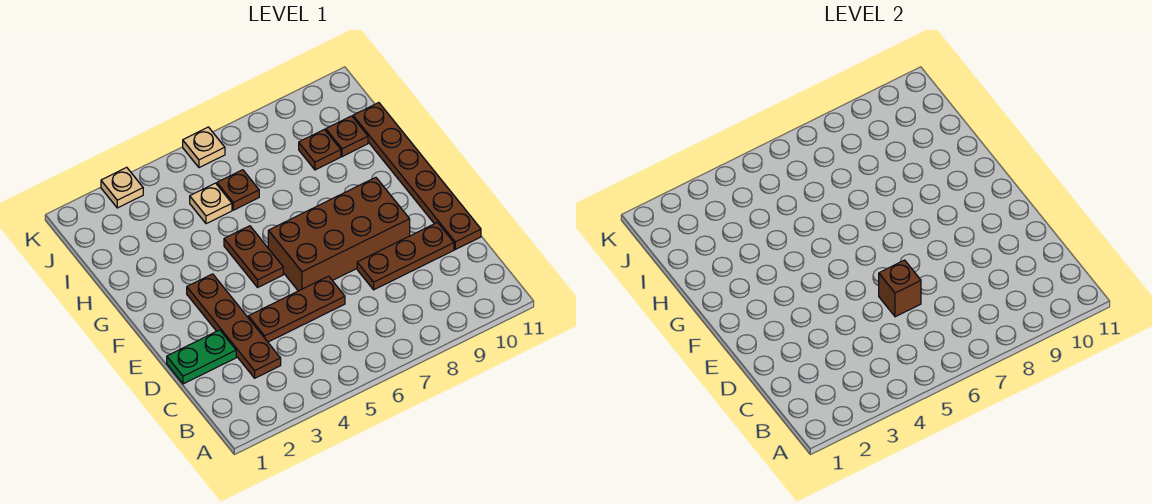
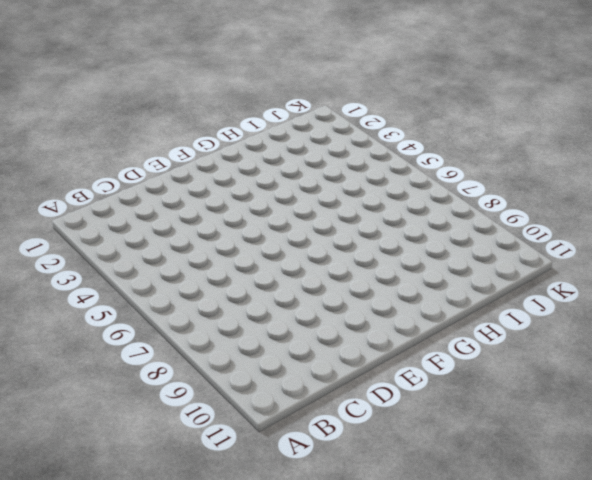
none -> brown 1x4 plate [187,274,281,378]
none -> green 1x2 plate [167,330,236,384]
none -> brown 1x3 plate [248,276,345,342]

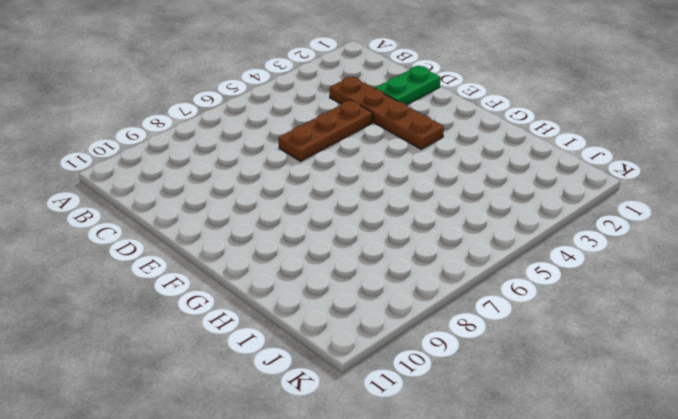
none -> brown 1x3 plate [357,223,454,290]
none -> brown 1x6 plate [353,103,481,249]
none -> brown 2x4 brick [268,177,410,291]

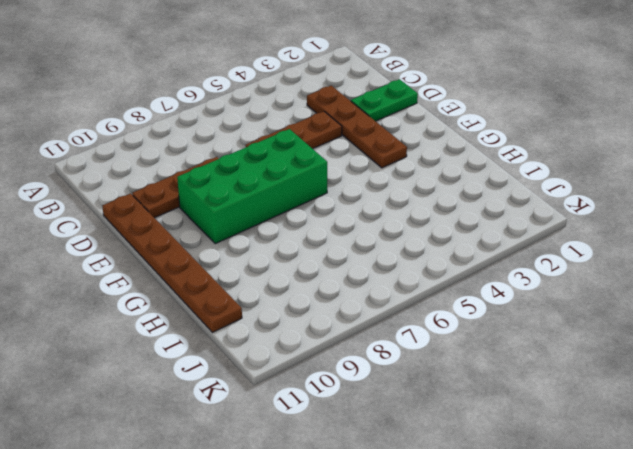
green 2x4 brick [177,129,327,244] -> brown 2x4 brick [268,177,410,291]
none -> brown 1x2 plate [224,226,283,287]
none -> tan 1x1 plate [190,183,232,224]
none -> brown 1x1 plate [217,170,259,210]

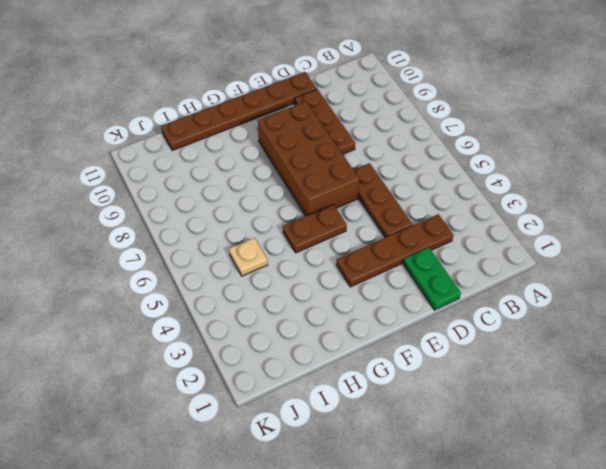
none -> brown 1x1 plate [217,170,259,210]
none -> brown 1x1 plate [299,129,341,170]
none -> brown 1x1 plate [326,116,368,157]

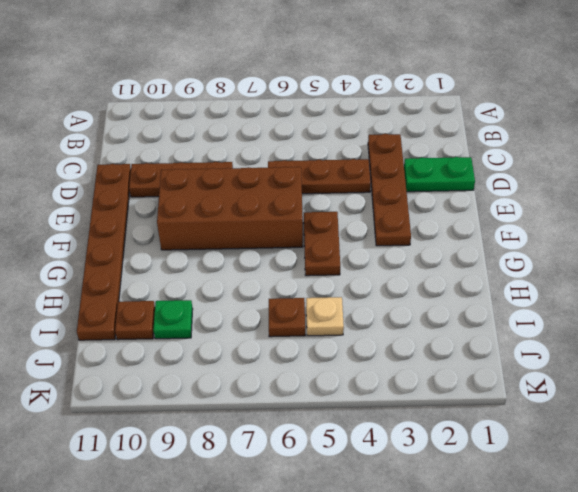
green 1x1 plate [153,300,193,339] -> brown 1x1 plate [299,129,341,170]
none -> tan 1x1 plate [101,167,143,208]
none -> tan 1x1 plate [183,127,225,168]
none -> brown 1x1 brick [879,260,921,317]

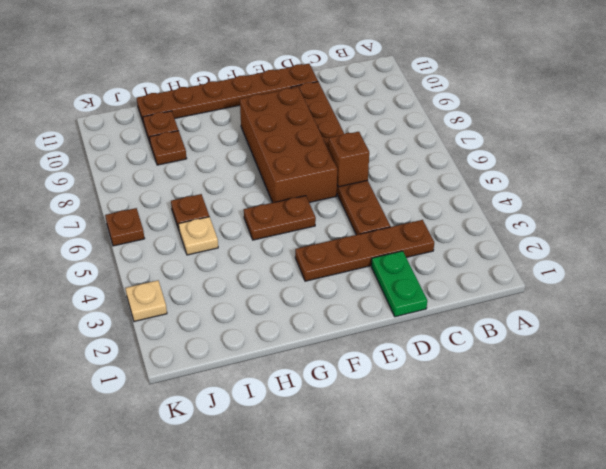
brown 1x1 plate [105,208,145,246] -> tan 1x1 plate [183,127,225,168]

